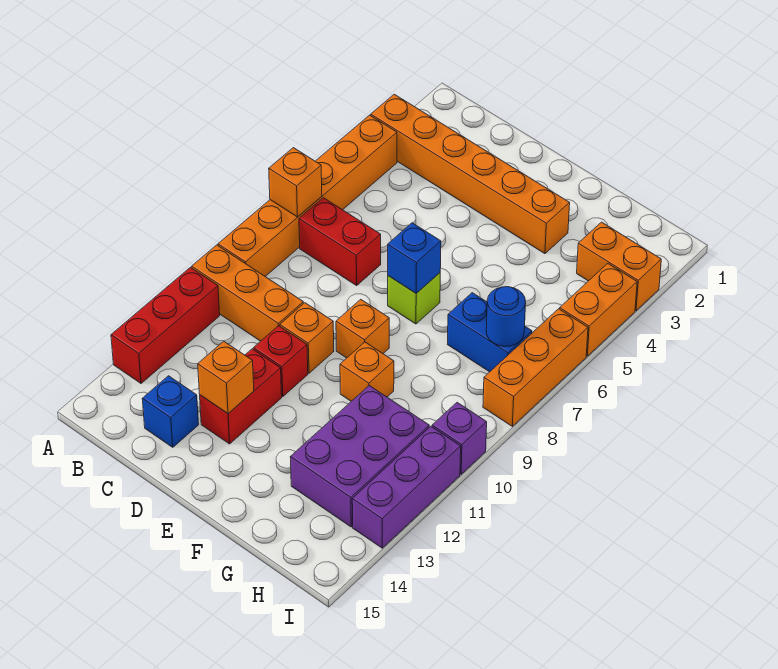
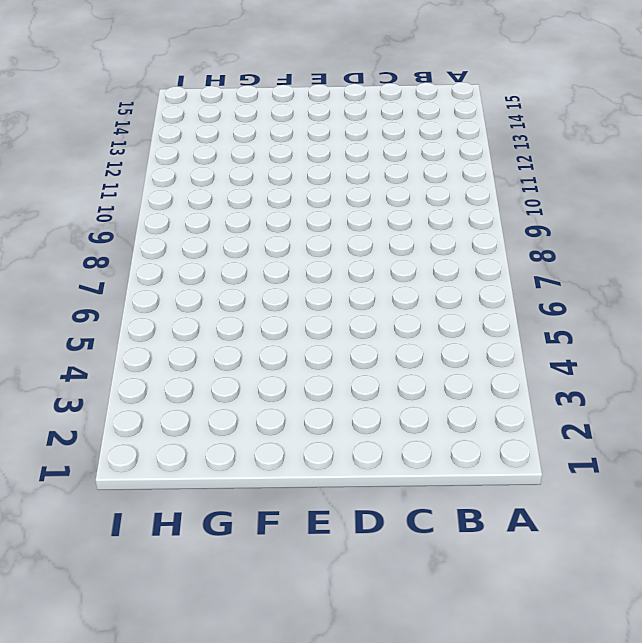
none -> orange 1x6 brick [371,94,570,254]
none -> orange 1x6 brick [218,115,397,276]
none -> orange 1x3 brick [192,245,303,341]

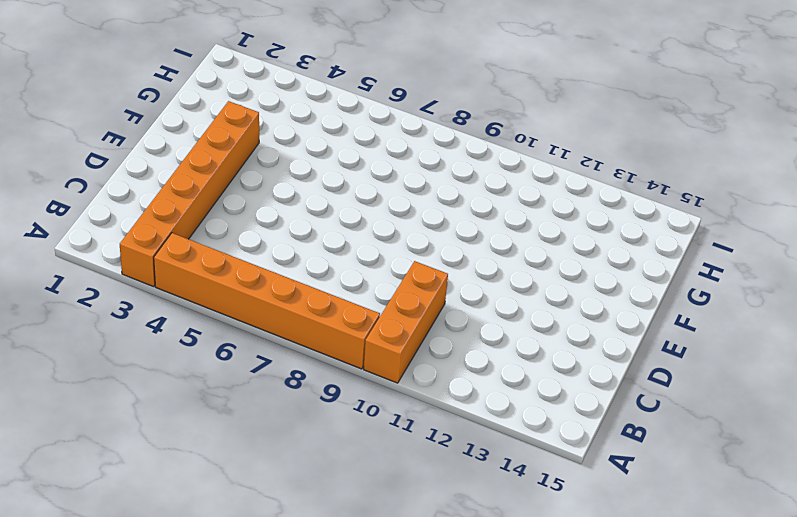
none -> red 1x3 brick [111,267,220,383]
none -> red 1x2 brick [299,198,381,285]
none -> blue 1x1 brick [142,376,199,447]

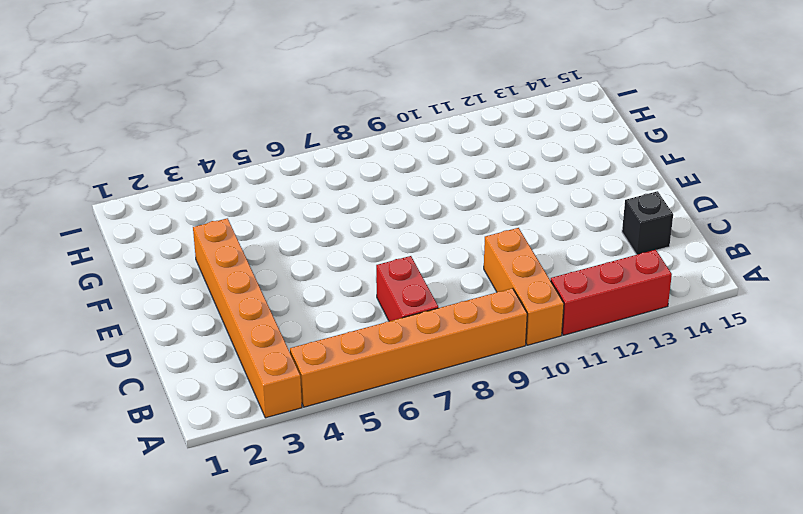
black 1x1 brick [622,191,673,255] -> blue 1x1 brick [142,376,199,447]
none -> orange 1x1 brick [280,303,334,373]
none -> red 1x1 brick [253,326,308,397]
none -> red 1x2 brick [200,349,282,444]

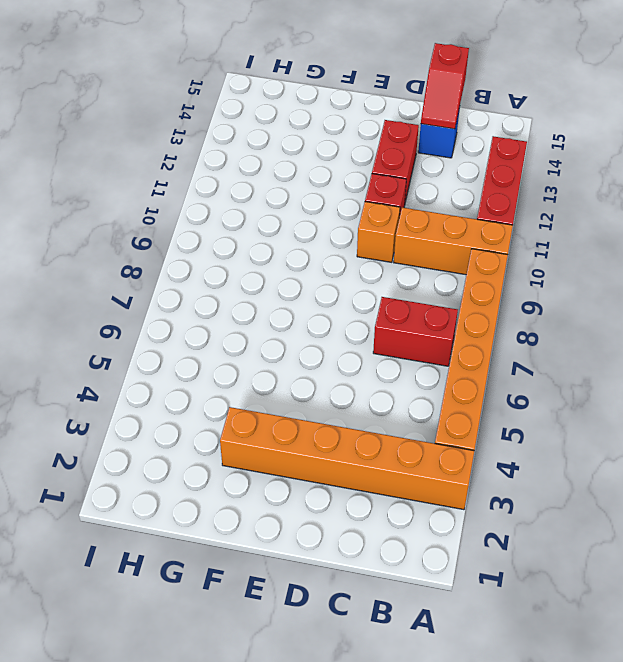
red 1x2 slope [421,43,469,129] -> none
none -> lime 1x1 brick [388,273,440,324]
none -> orange 1x1 brick [336,299,389,358]
none -> orange 1x1 brick [340,342,394,401]

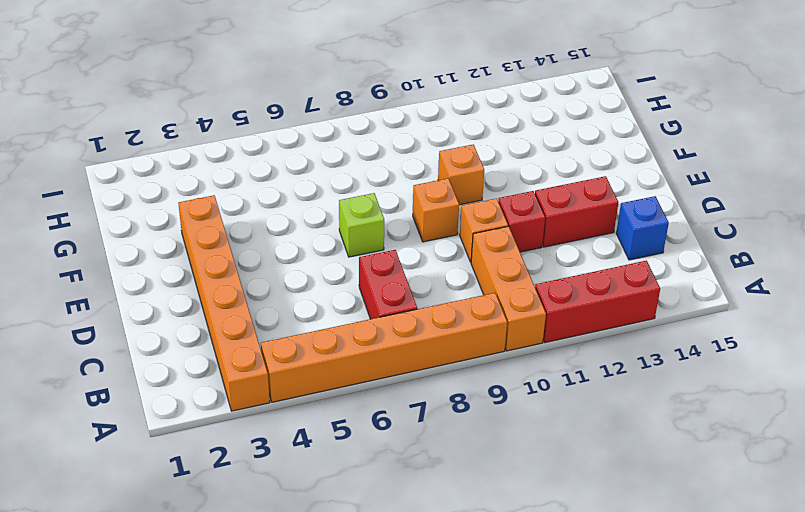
none -> blue 1x2 brick [447,293,532,372]
none -> purple 2x3 brick [290,386,429,527]
none -> orange 1x2 brick [577,222,661,311]

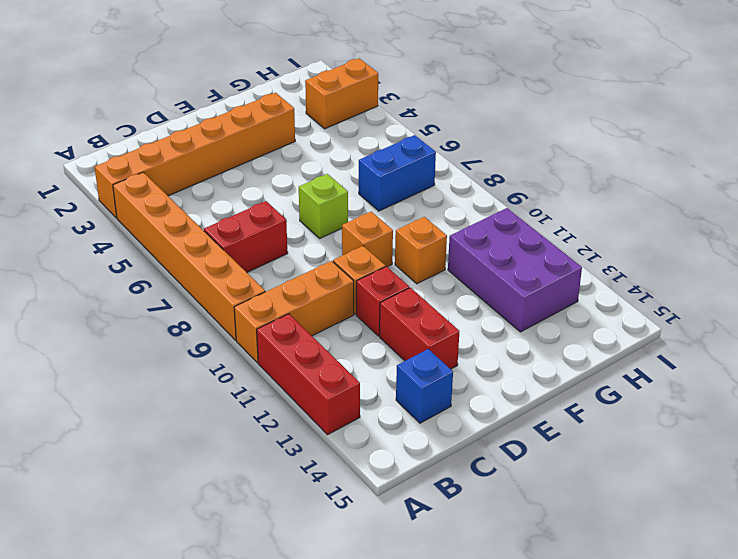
none -> orange 1x2 brick [560,264,637,356]
none -> orange 1x3 brick [483,309,588,426]
none -> purple 1x1 brick [432,403,487,474]

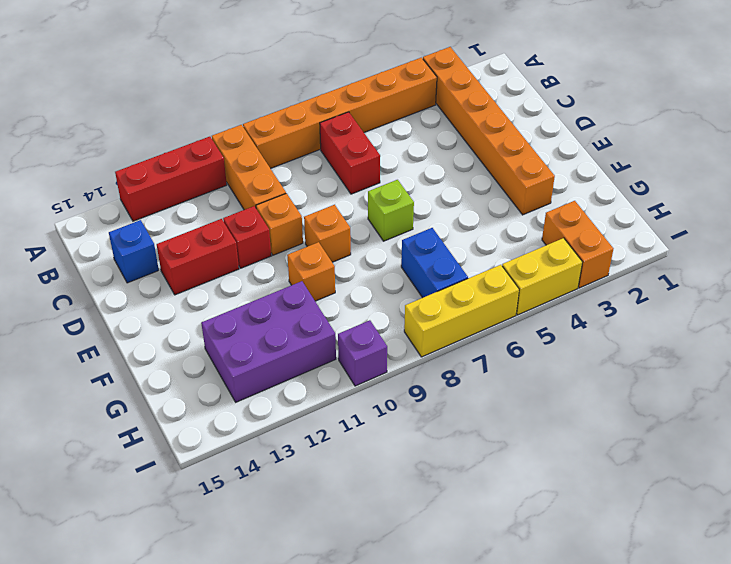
yellow 1x2 brick [502,238,583,315] -> orange 1x2 brick [560,264,637,356]
yellow 1x3 brick [404,265,519,357] -> orange 1x3 brick [483,309,588,426]
none -> purple 1x3 brick [352,427,461,548]
none -> orange 1x1 brick [269,148,322,217]
none -> orange 1x1 brick [198,341,254,414]

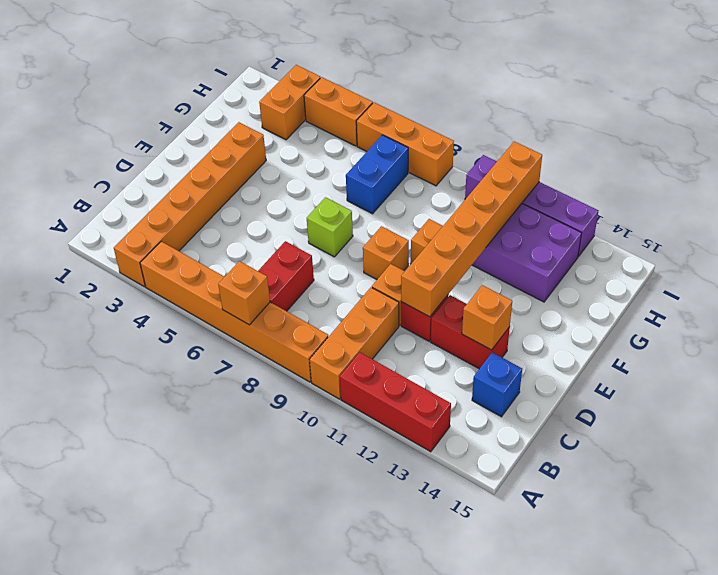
orange 1x6 brick [401,141,542,317] -> none
none -> blue 1x1 brick [388,223,441,293]
none -> blue 1x1 round brick [486,287,526,347]

